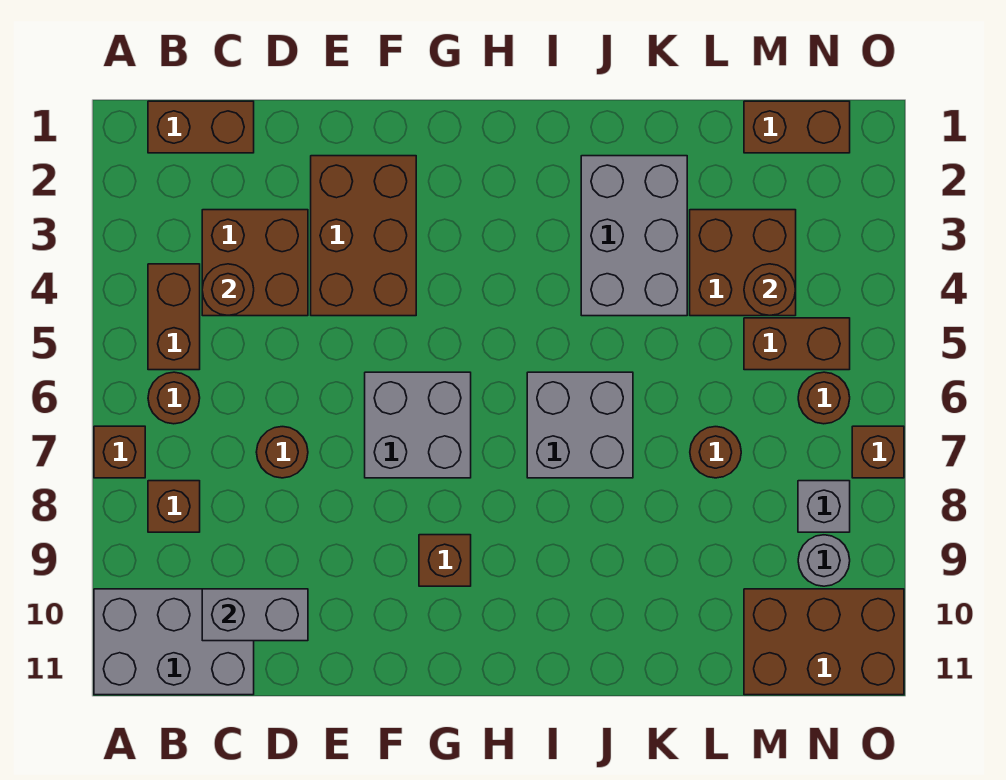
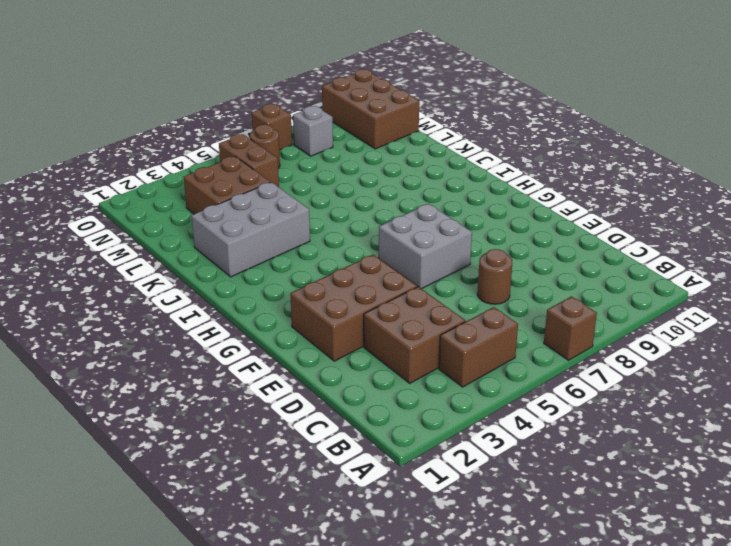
none -> grey 2x3 brick [94,589,254,695]
none -> brown 1x2 brick [148,101,254,153]
none -> brown 1x1 round brick [148,372,200,424]

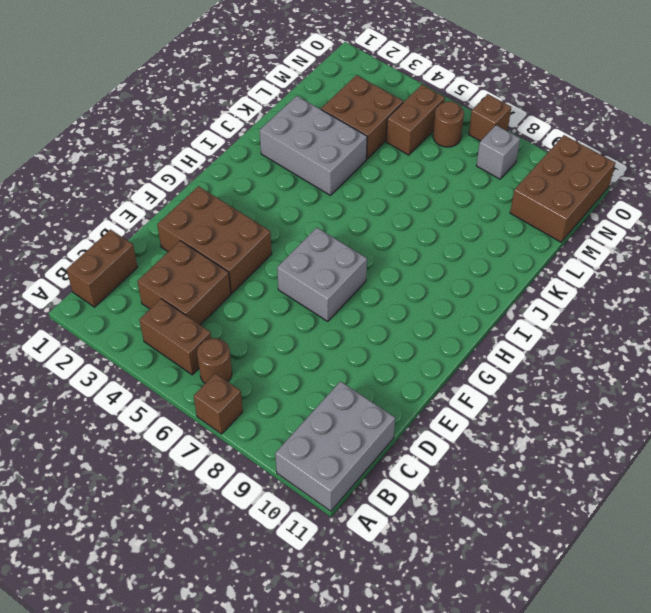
none -> brown 1x1 brick [148,481,200,532]
none -> brown 1x1 round brick [256,427,308,478]
none -> brown 1x1 brick [419,535,471,586]

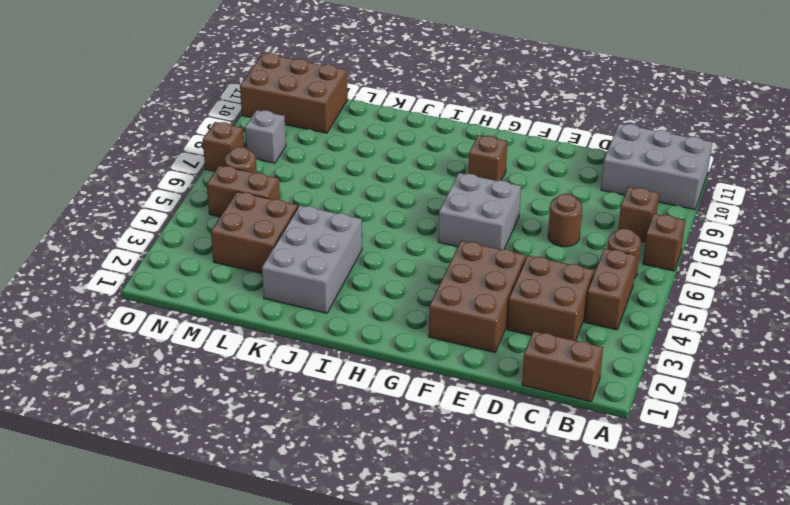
none -> grey 2x2 brick [527,372,633,478]
none -> brown 1x1 round brick [690,427,741,478]
none -> brown 1x2 brick [744,101,850,153]

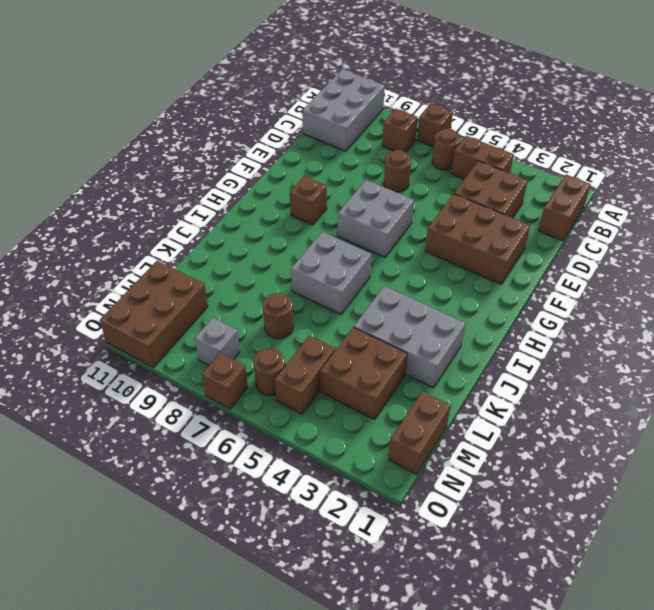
none -> grey 1x1 round brick [798,535,850,586]
none -> brown 1x1 round brick [202,264,254,315]
none -> grey 1x2 brick [202,589,308,641]

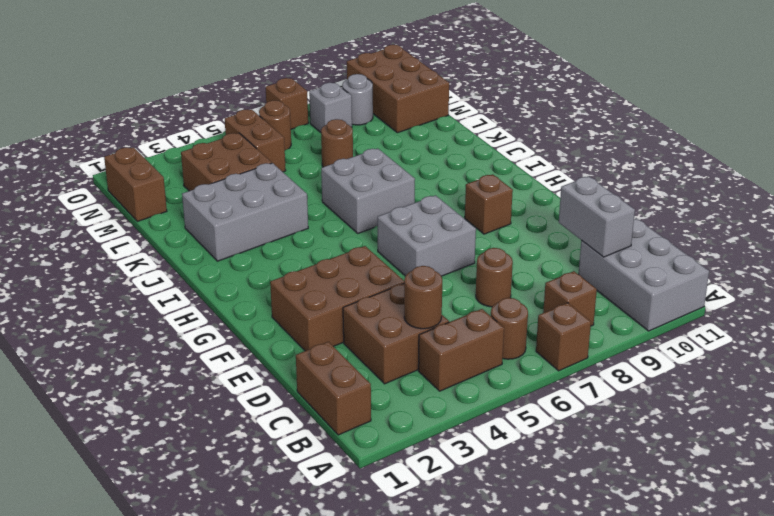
none -> brown 1x1 round brick [744,264,796,316]

